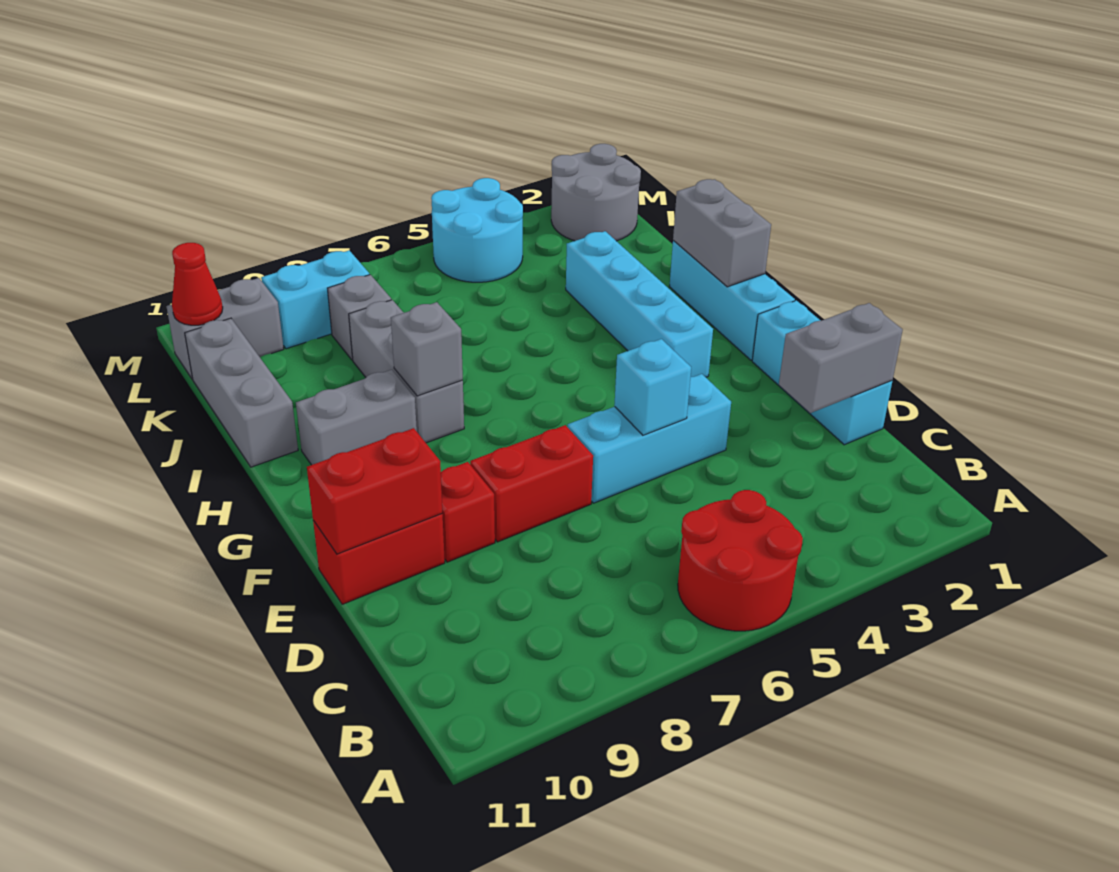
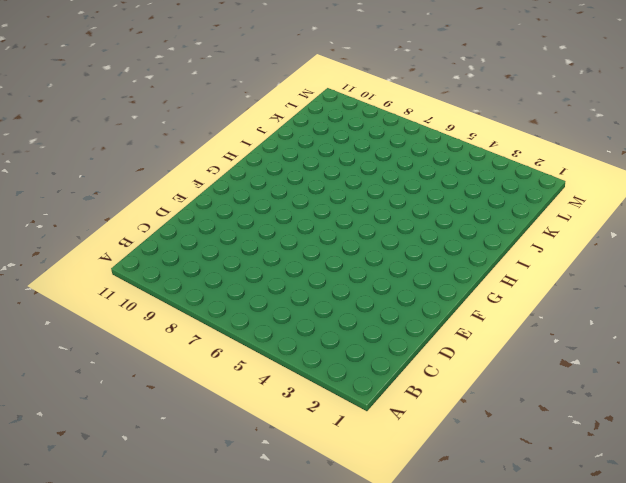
none -> red 2x2 round brick [678,490,803,631]
none -> cyan 1x3 brick [752,300,892,445]
none -> cyan 1x3 brick [568,374,731,503]

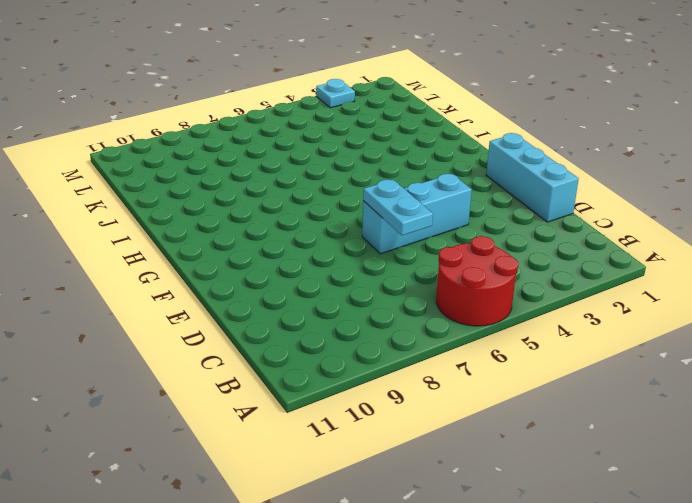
cyan 1x2 plate [363,180,433,235] -> none
cyan 1x1 plate [316,79,355,108] -> none
none -> red 1x2 brick [470,425,593,542]
none -> red 1x1 brick [441,462,495,562]
none -> red 1x2 brick [313,514,445,604]

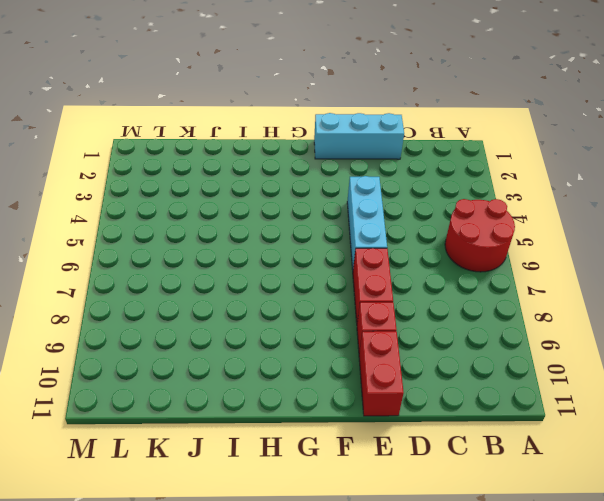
none -> cyan 1x3 brick [669,240,795,360]
none -> cyan 1x4 brick [566,231,713,377]
none -> grey 1x3 brick [349,300,464,443]

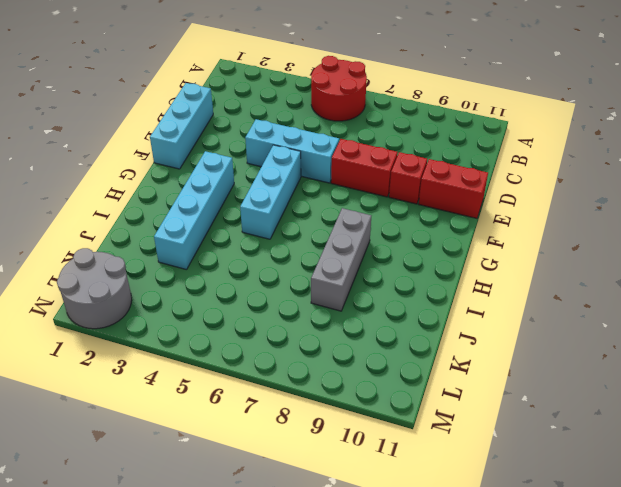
cyan 1x3 brick [240,145,301,239] -> cyan 1x3 brick moved to [669,240,795,360]
none -> grey 1x2 brick [296,370,417,465]
none -> grey 1x3 brick [185,318,298,467]
none -> grey 1x1 brick [327,275,391,360]

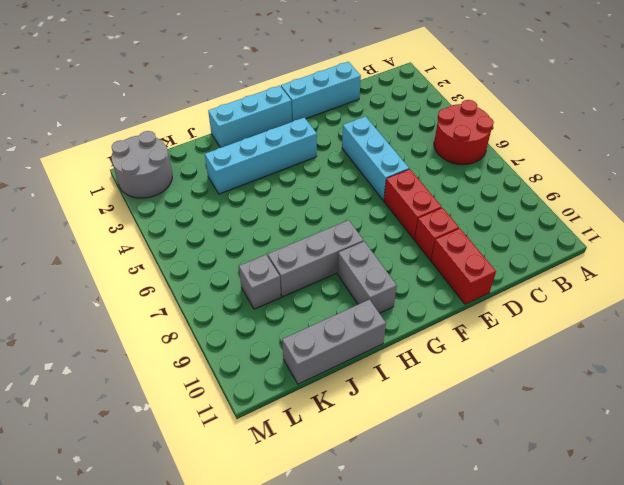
none -> cyan 2x2 round brick [431,178,523,282]
none -> cyan 1x2 brick [261,250,370,349]
none -> grey 1x2 brick [167,278,284,379]

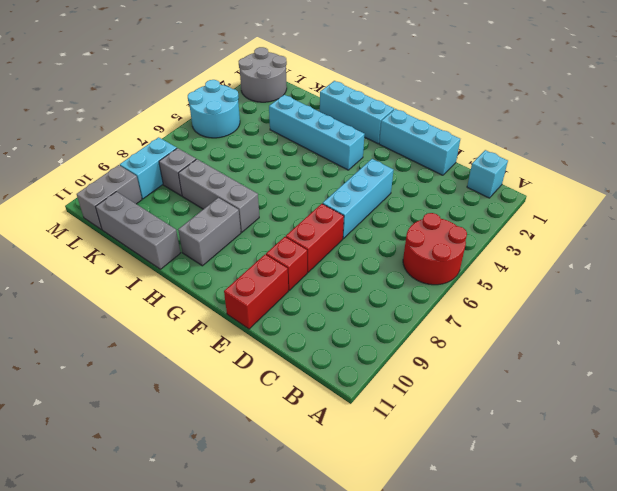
cyan 1x1 brick [467,150,508,198] -> cyan 1x1 brick moved to [614,339,691,435]
none -> grey 1x2 brick [779,303,903,413]
none -> red 1x2 brick [307,428,442,554]
none -> grey 1x2 brick [673,179,771,287]

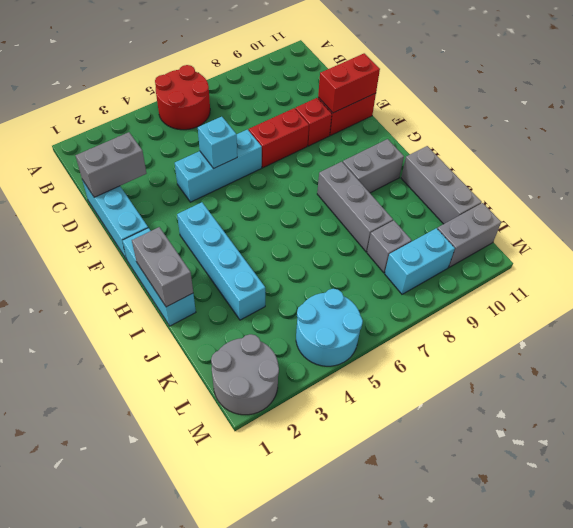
none -> grey 1x1 brick [391,302,463,396]
none -> red 1x1 cone [172,243,223,325]

